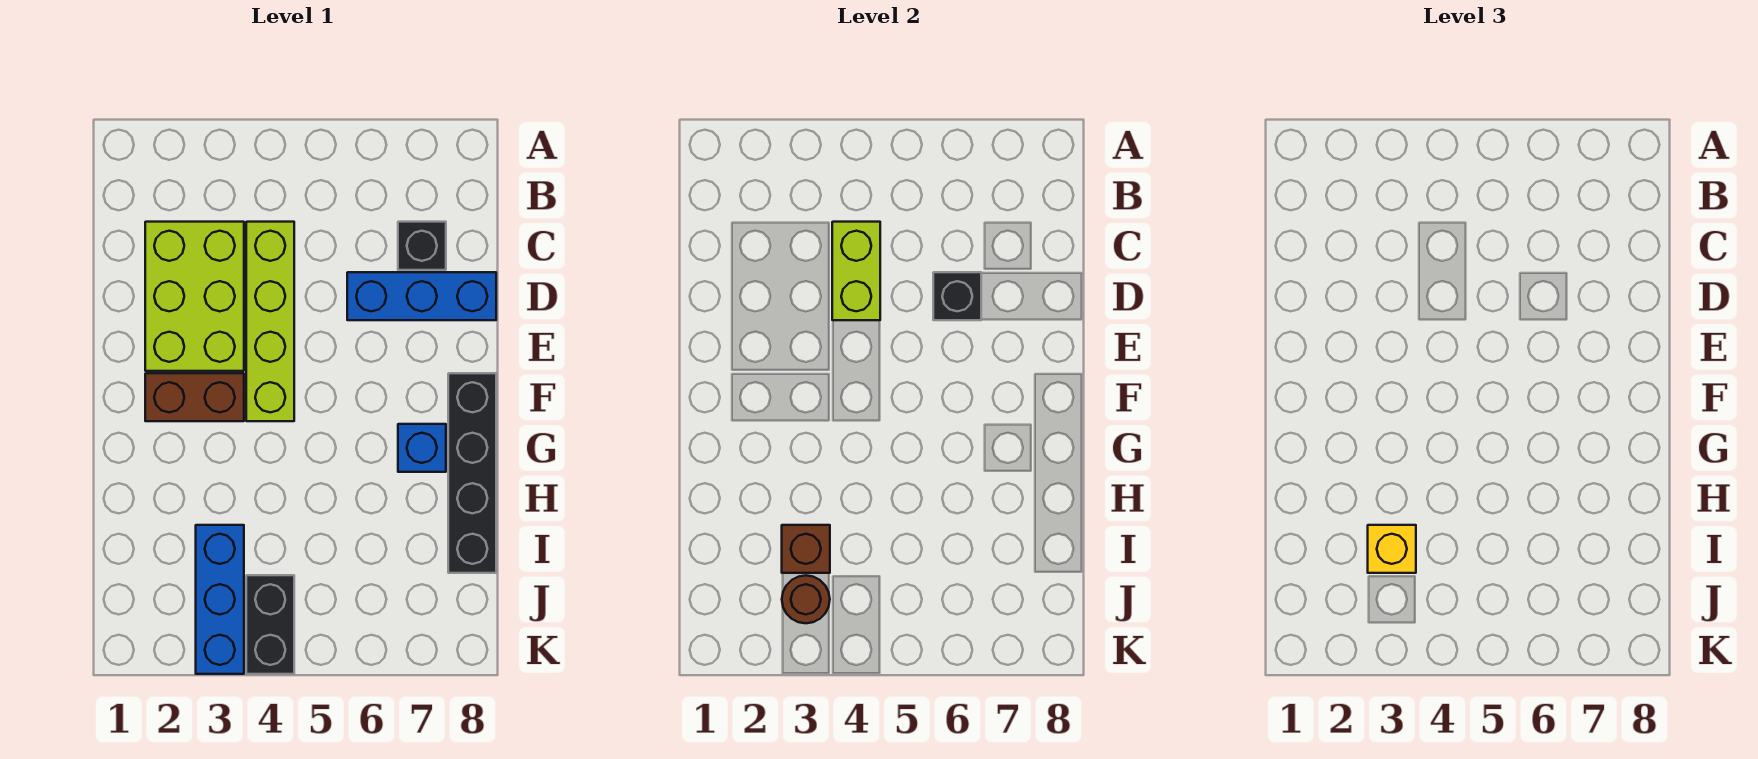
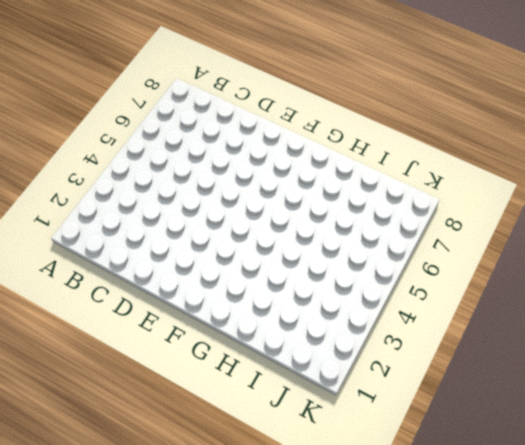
none -> lime 2x3 brick [145,222,244,371]
none -> lime 1x4 brick [246,222,294,421]
none -> black 1x1 brick [398,222,446,270]

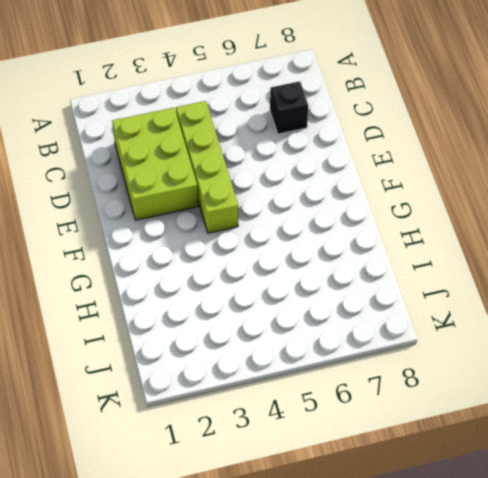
none -> blue 1x3 brick [347,272,496,320]
none -> brown 1x2 brick [145,373,244,421]
none -> black 1x4 brick [448,373,496,573]

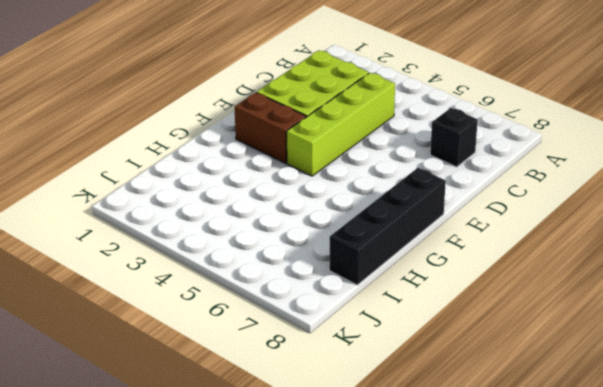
none -> blue 1x3 brick [347,272,496,320]
none -> blue 1x1 brick [398,424,446,472]
none -> blue 1x3 brick [196,525,244,674]

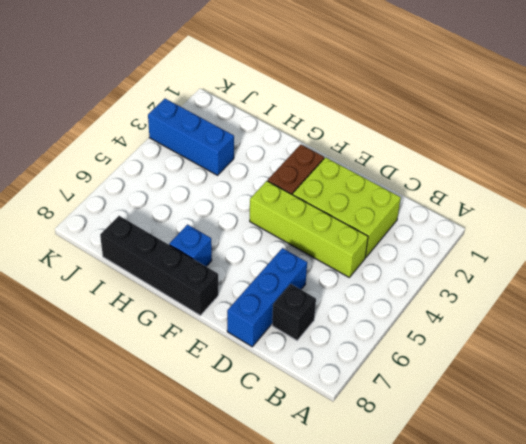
none -> black 1x2 brick [246,575,294,674]
none -> lime 1x2 brick [832,222,880,320]
none -> black 1x1 brick [933,272,981,320]

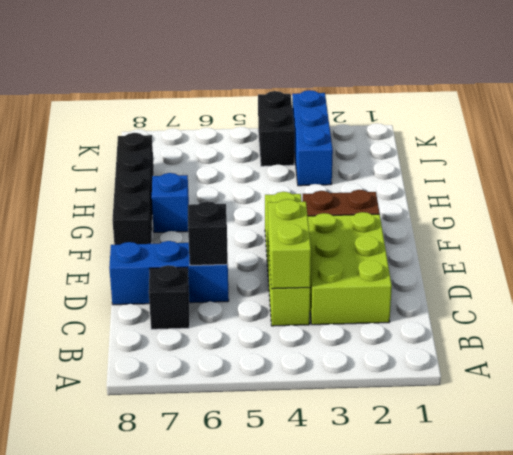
none -> brown 1x1 brick [782,525,830,573]
none -> brown 1x1 round brick [782,575,830,623]
none -> yellow 1x1 brick [1368,525,1416,573]

